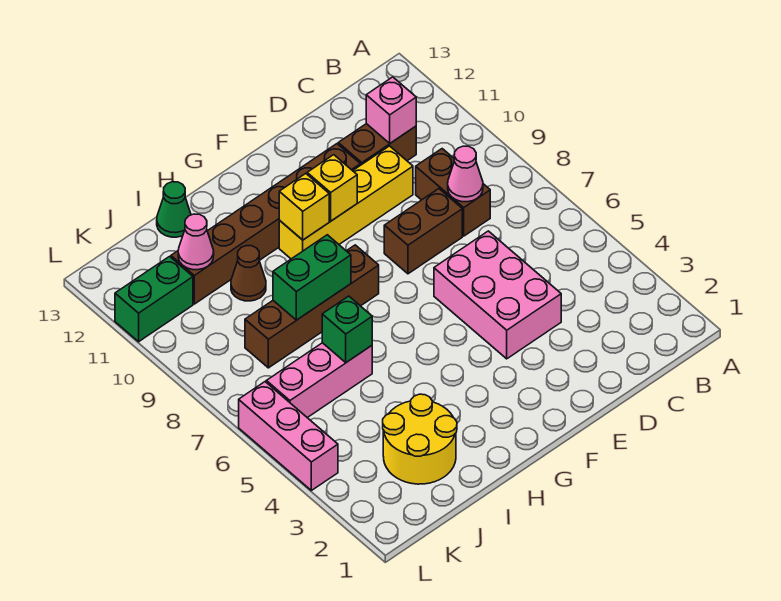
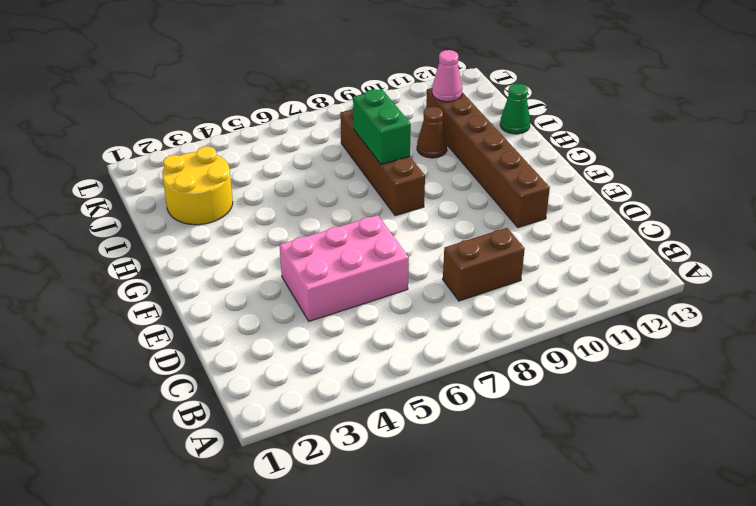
none -> brown 1x2 brick [338,124,416,165]
none -> brown 1x2 brick [384,189,462,274]
none -> yellow 1x4 brick [279,146,413,259]

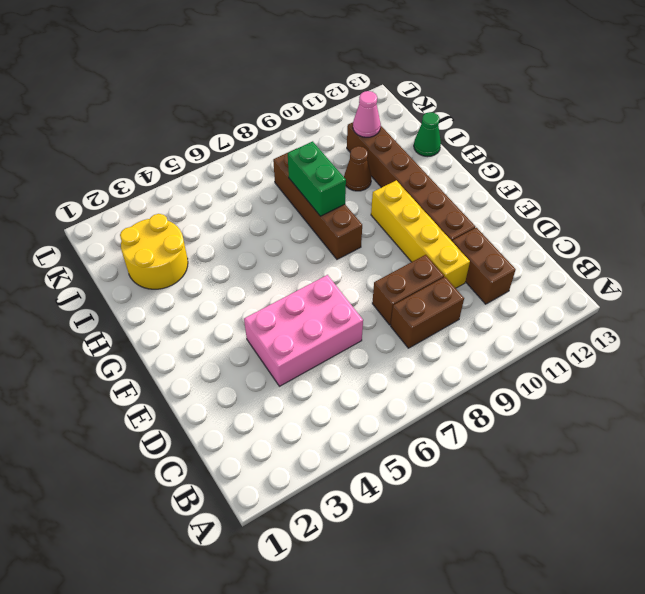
brown 1x2 brick [372,255,444,325] -> brown 1x2 brick turned to [384,189,462,274]
none -> pink 1x3 brick [266,343,372,418]
none -> green 1x2 brick [115,257,193,342]
none -> pink 1x3 brick [239,382,338,490]

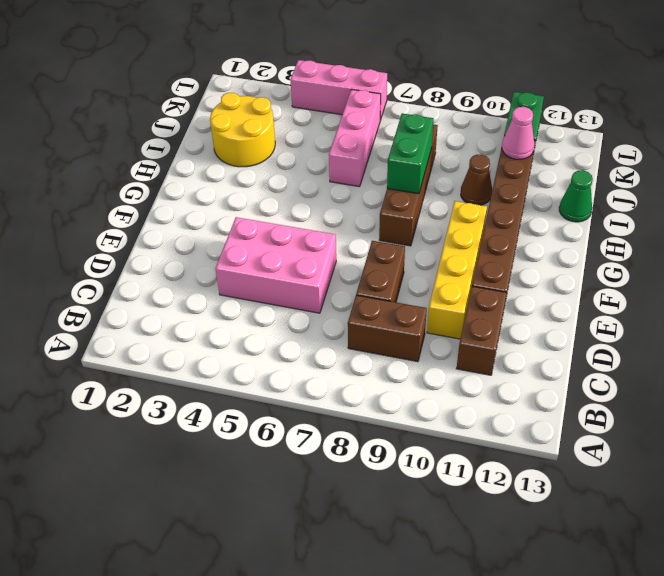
none -> pink 1x1 cone [448,146,483,202]
none -> pink 1x1 brick [366,77,416,143]
none -> yellow 1x1 brick [307,155,357,221]

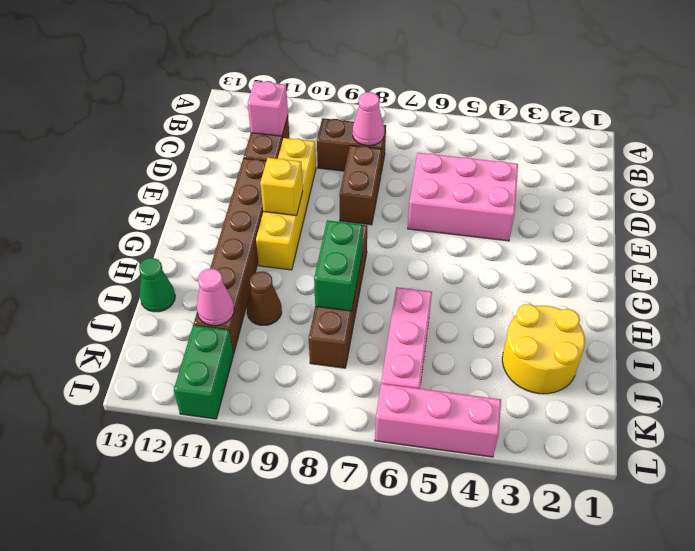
none -> yellow 1x1 brick [279,174,329,240]
none -> green 1x1 brick [322,296,372,362]

